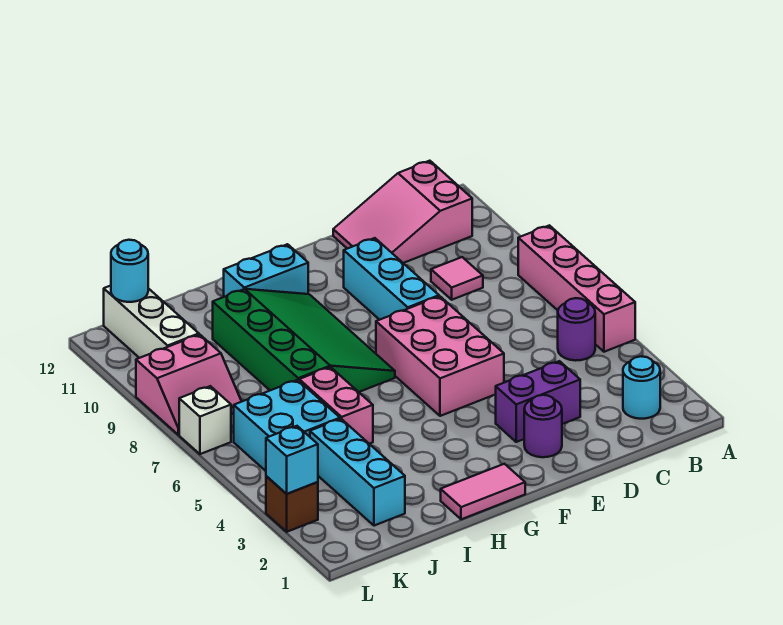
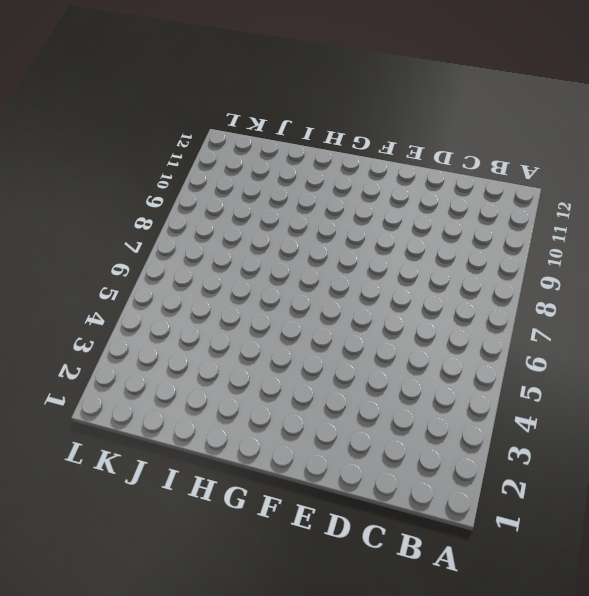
none -> pink 1x4 brick [518,225,635,352]
none -> cyan 1x1 round brick [623,356,660,419]
none -> purple 1x1 round brick [558,298,595,361]

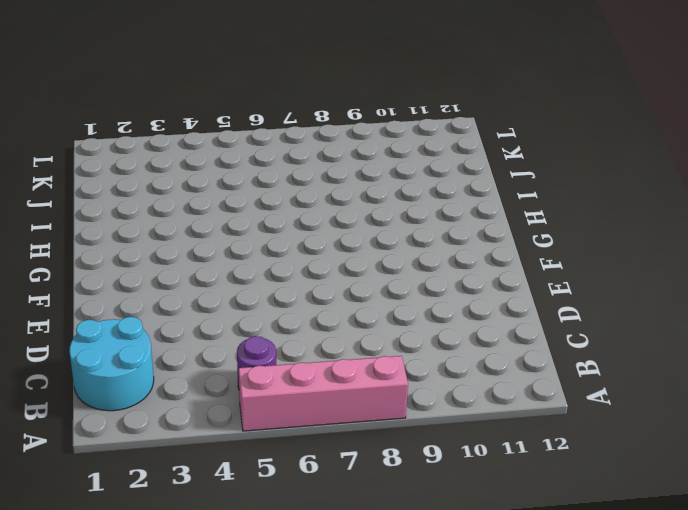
cyan 2x2 round brick [69,317,154,411] -> cyan 1x1 round brick [623,356,660,419]
none -> pink 2x3 slope [333,161,472,263]
none -> pink 1x1 tile [431,257,483,300]
none -> purple 1x2 brick [495,361,580,442]

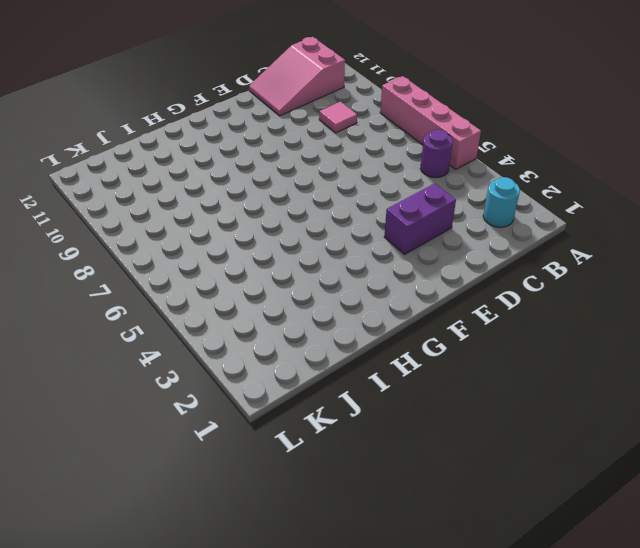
none -> purple 1x1 round brick [524,395,562,457]
none -> pink 2x3 brick [376,296,504,416]
none -> cyan 1x3 brick [344,238,439,320]

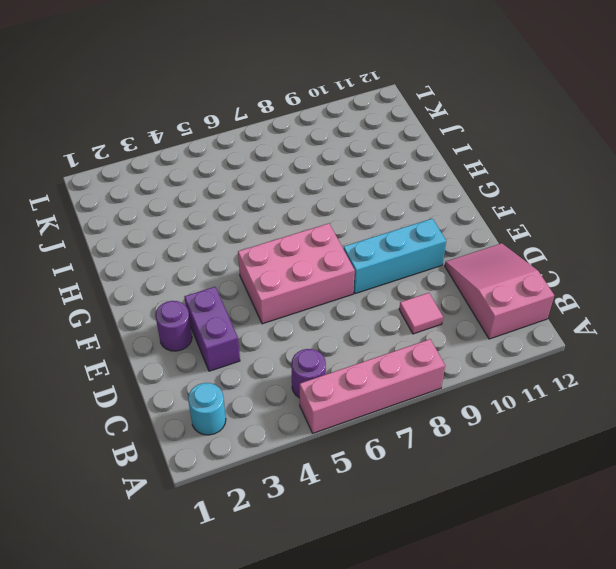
none -> pink 1x2 tile [441,464,525,519]
none -> green 3x4 slope [213,289,395,392]
none -> cyan 1x2 brick [224,244,308,297]

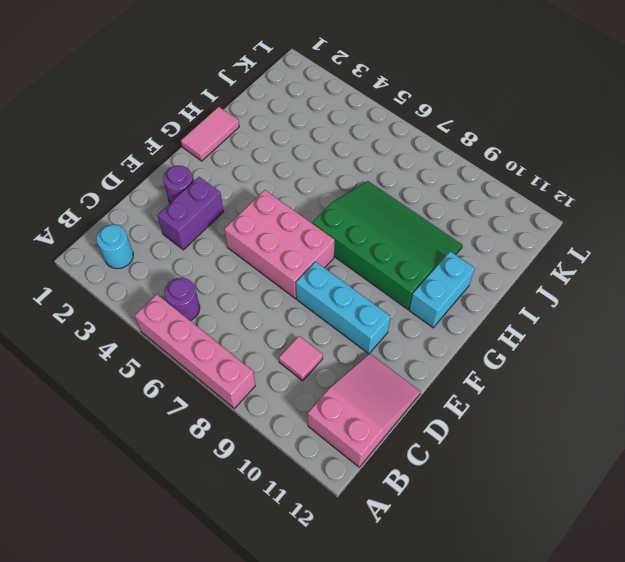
green 3x4 slope [313,181,462,309] -> green 3x4 slope turned to [213,289,395,392]
none -> pink 1x2 brick [299,367,373,444]
none -> cyan 1x3 brick [310,419,405,526]
none -> cyan 2x2 brick [233,380,340,471]

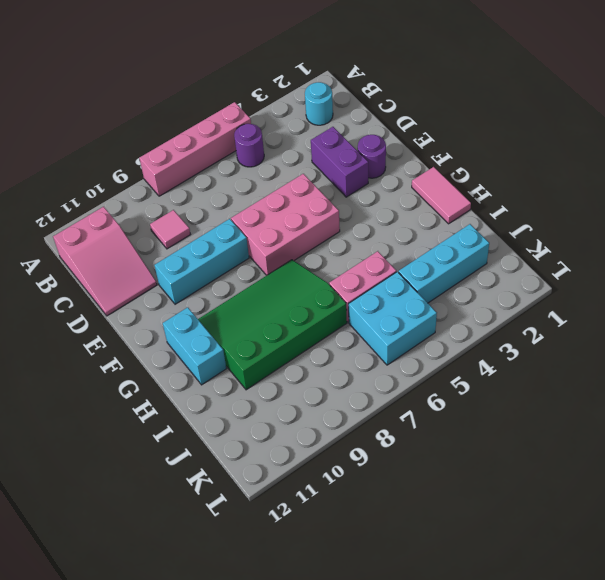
none -> pink 2x2 slope [136,334,242,435]
none -> white 1x3 brick [104,286,199,358]
none -> brown 1x1 brick [266,476,318,532]

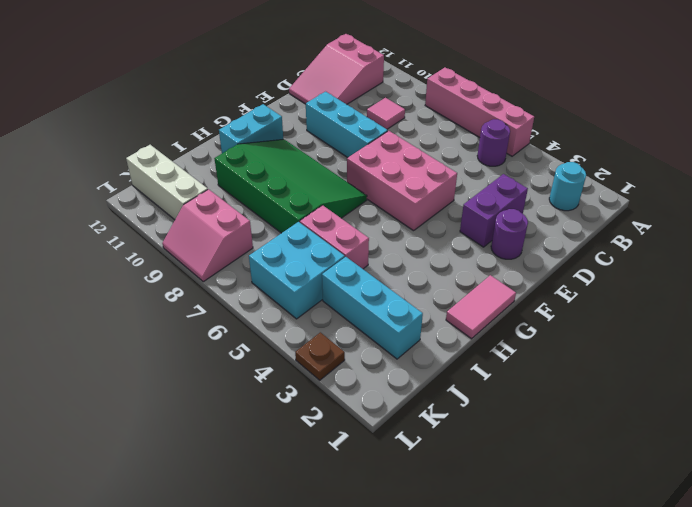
pink 2x2 slope [162,189,253,282] -> pink 2x2 slope turned to [136,334,242,435]
brown 1x1 plate [295,332,345,380] -> brown 1x1 brick [266,476,318,532]
none -> white 1x1 brick [179,386,231,454]
none -> cyan 1x1 round brick [111,240,148,302]
none -> cyan 1x1 brick [266,426,318,494]

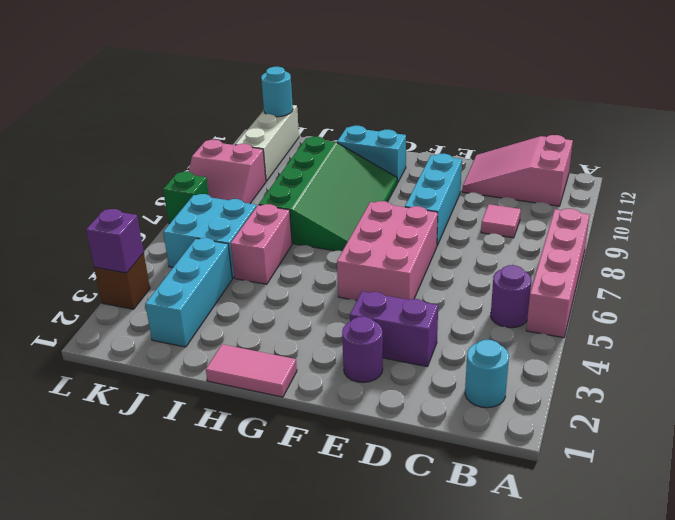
purple 1x1 brick [86,209,144,273] -> cyan 1x1 brick [266,426,318,494]
green 1x1 brick [163,172,209,223] -> white 1x1 brick [179,386,231,454]

